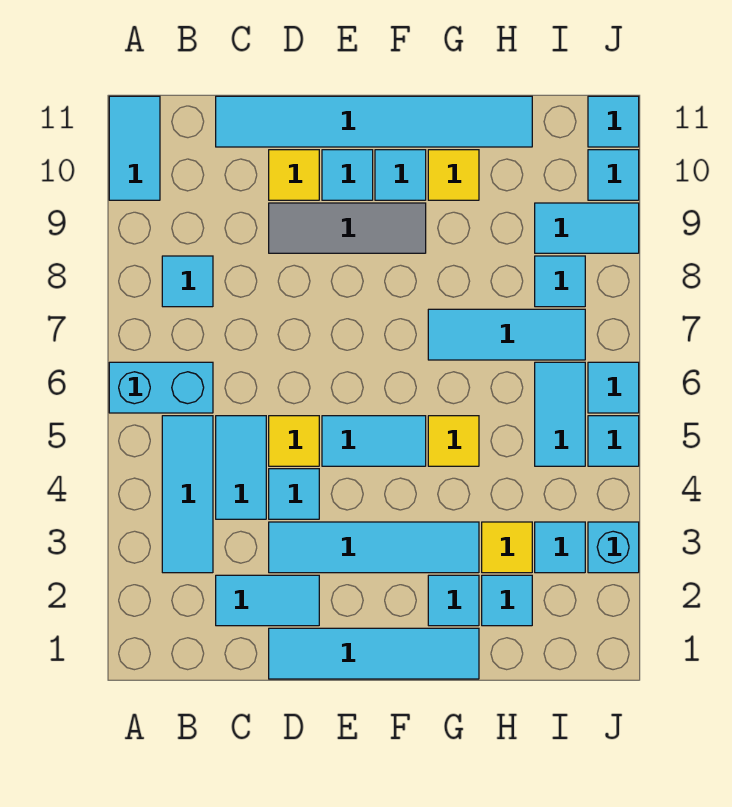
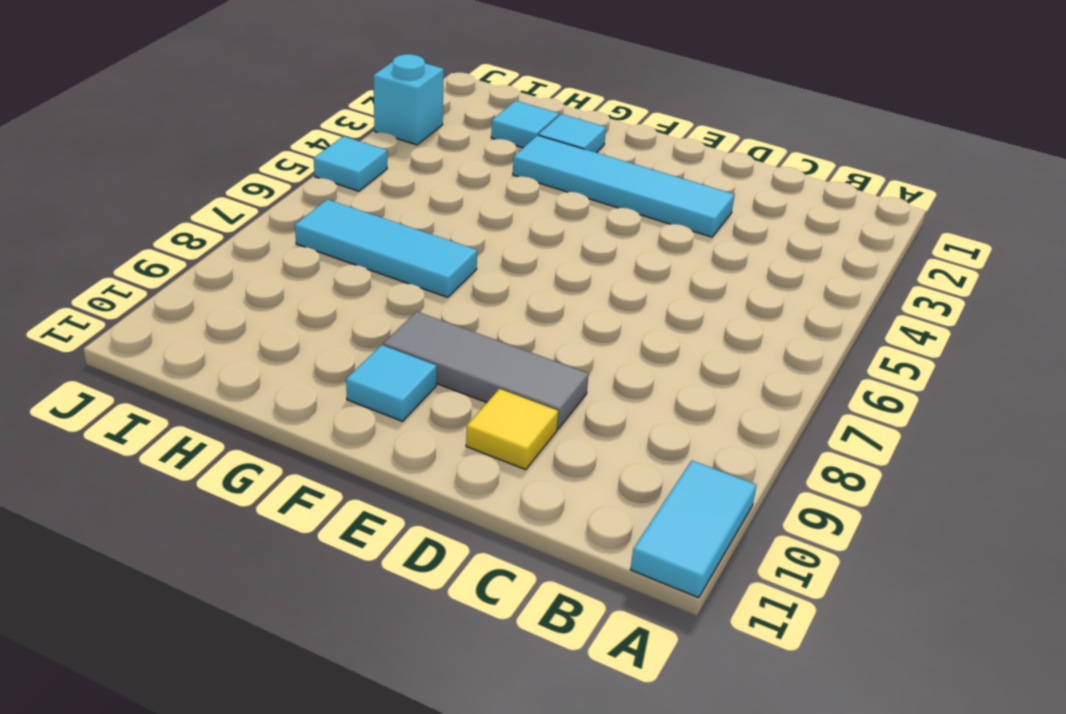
none -> cyan 1x2 brick [109,362,213,413]
none -> cyan 1x3 tile [162,416,213,573]
none -> cyan 1x1 tile [162,256,213,307]
none -> cyan 1x2 tile [216,575,319,626]

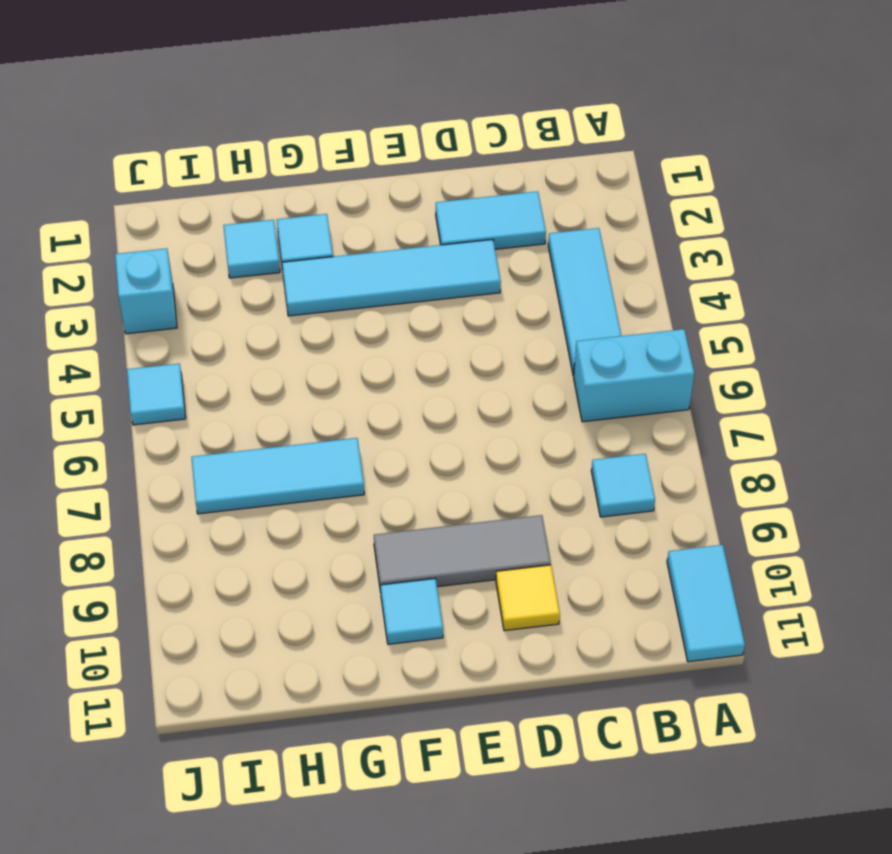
none -> cyan 1x2 tile [216,416,266,519]
none -> cyan 1x6 tile [216,96,532,147]
none -> cyan 1x4 tile [269,628,479,679]
none -> cyan 1x1 tile [269,469,319,519]

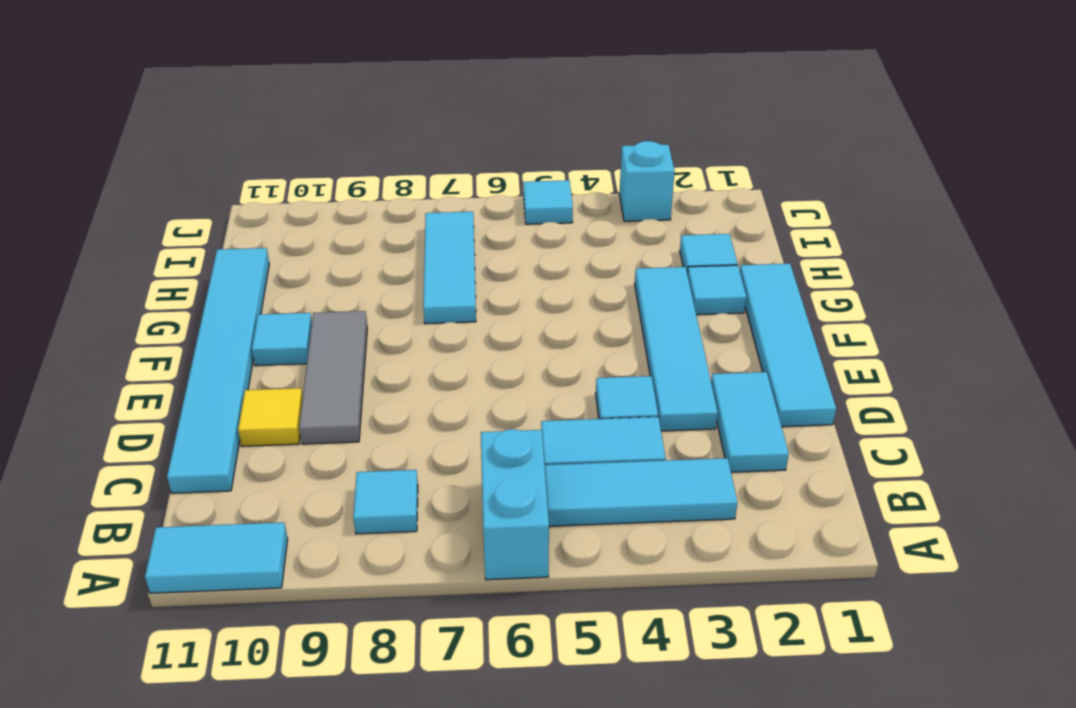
none -> yellow 1x1 tile [269,416,319,466]
none -> cyan 1x2 tile [322,416,426,466]
none -> cyan 1x1 tile [322,150,373,200]
none -> yellow 1x1 tile [428,416,479,466]

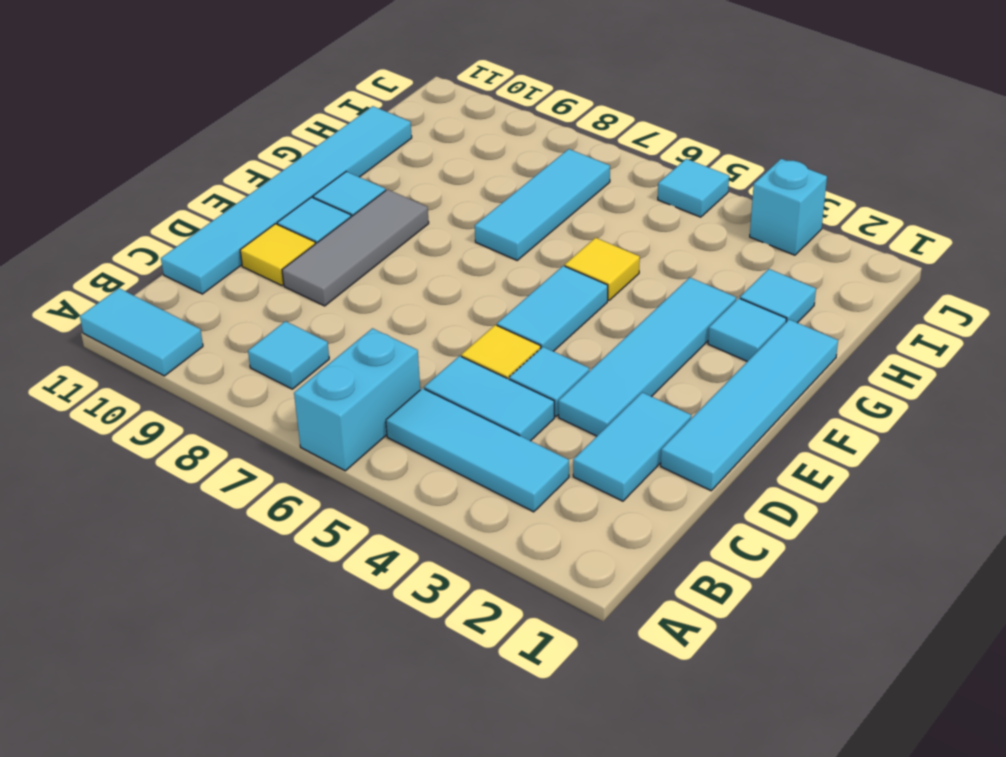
none -> yellow 1x1 tile [428,150,479,200]
none -> yellow 1x1 tile [482,522,532,573]
none -> cyan 1x1 tile [535,522,585,573]
none -> cyan 1x2 tile [535,362,585,466]

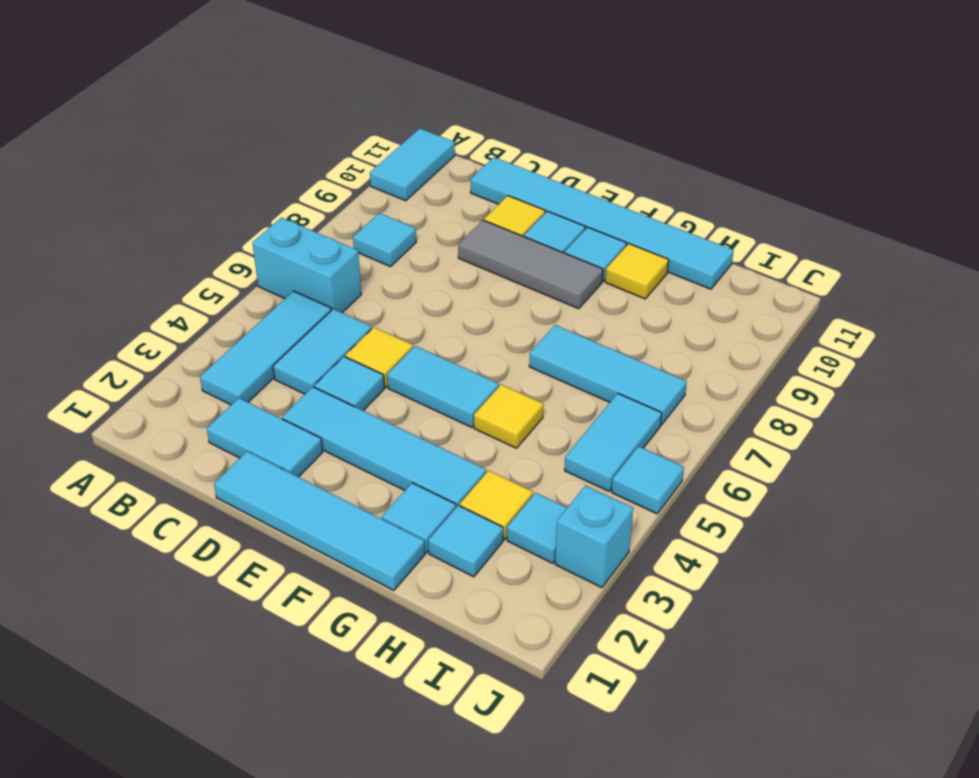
none -> cyan 1x1 tile [535,256,585,307]
none -> cyan 1x2 tile [535,203,639,253]
none -> cyan 1x1 tile [588,362,639,413]
none -> cyan 1x1 tile [588,150,639,200]

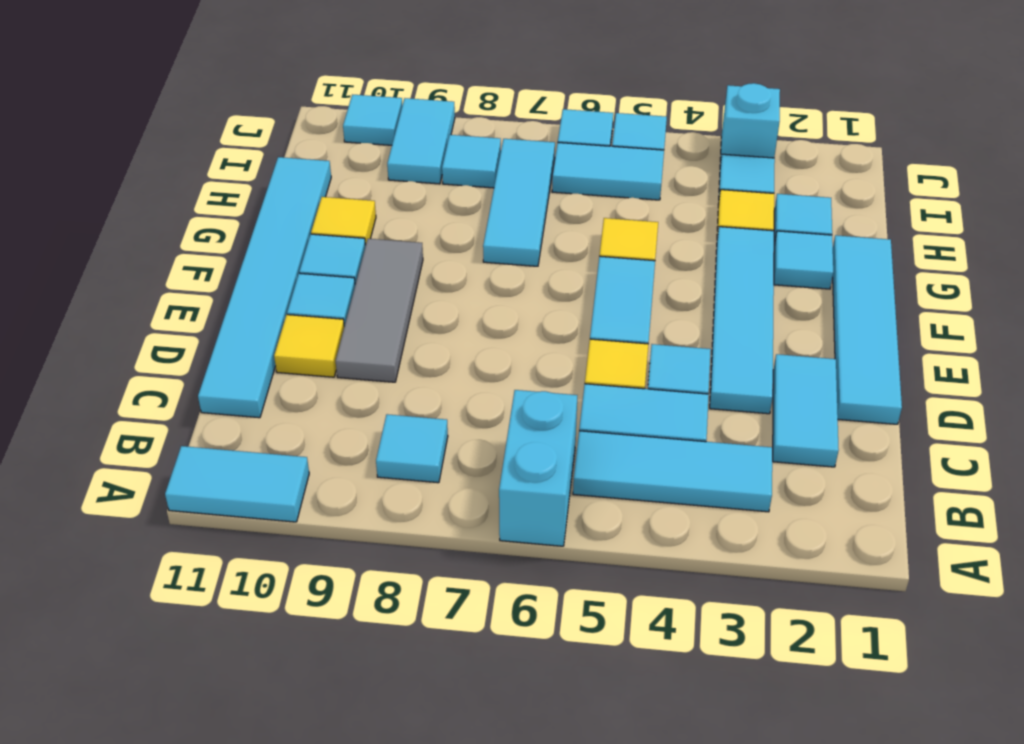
none -> cyan 1x1 tile [588,96,639,147]

